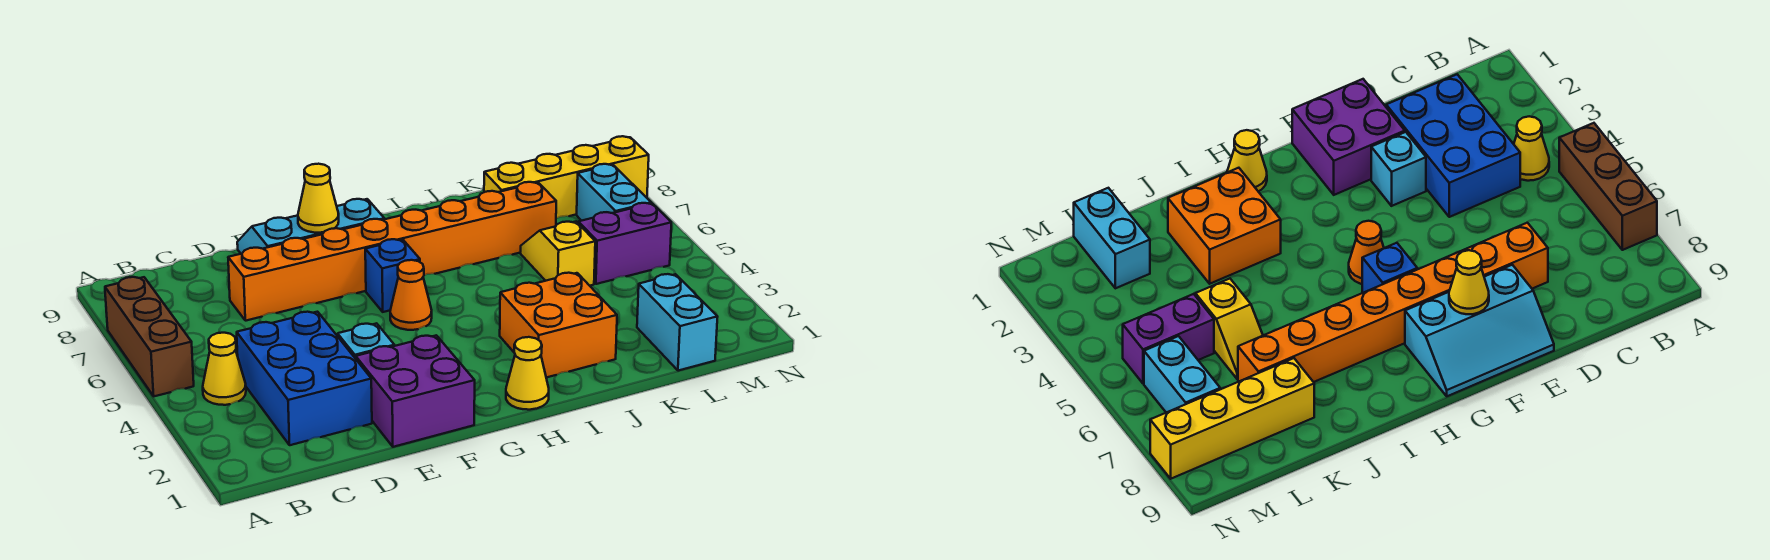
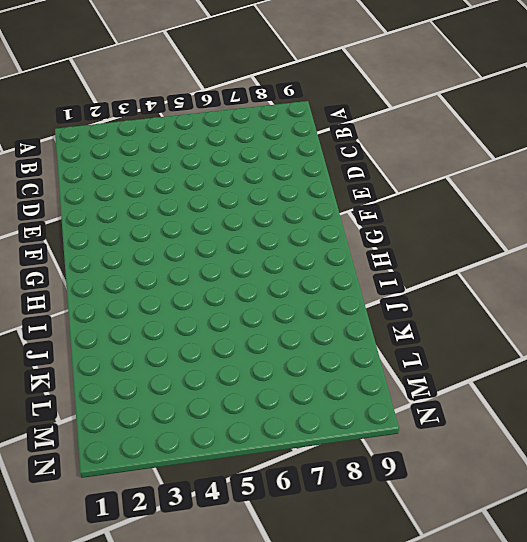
none -> brown 1x3 brick [105,277,194,396]
none -> yellow 1x1 cone [203,333,246,405]
none -> blue 2x3 brick [237,312,372,445]

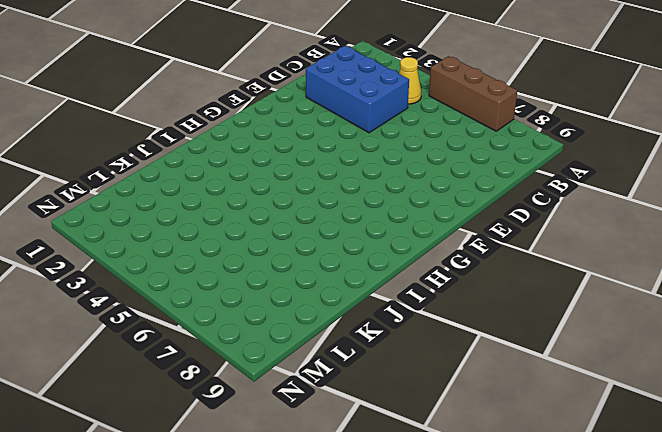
none -> orange 1x8 brick [228,182,556,321]
none -> purple 2x2 brick [356,335,475,447]
none -> cyan 1x1 brick [338,323,394,359]

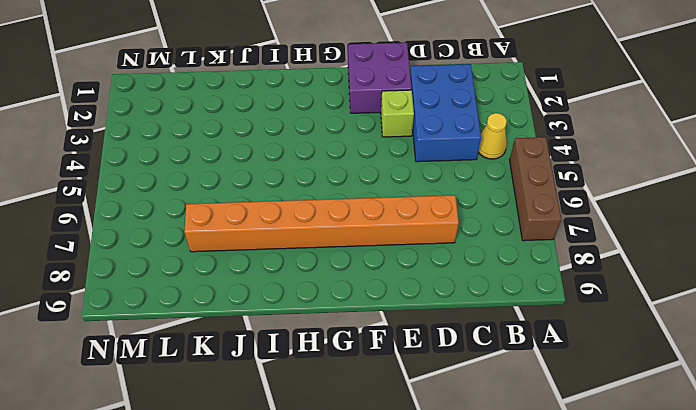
lime 1x1 brick [381,90,414,137] -> cyan 1x1 brick [338,323,394,359]
none -> cyan 2x3 slope [237,199,384,254]
none -> orange 1x1 cone [390,260,432,330]
none -> blue 1x1 brick [365,239,420,312]

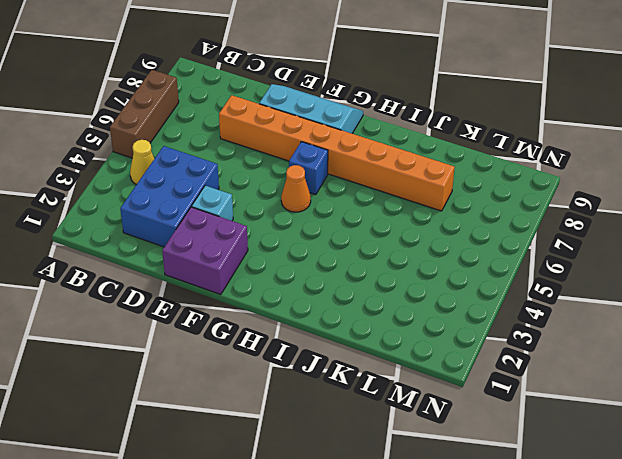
none -> yellow 1x1 cone [506,337,549,410]
none -> orange 2x2 brick [500,273,617,378]
none -> yellow 1x2 slope [520,222,595,286]

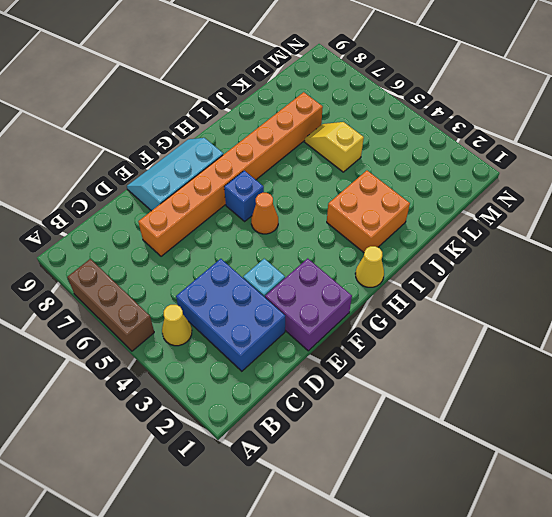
none -> yellow 1x4 brick [484,136,649,218]
none -> cyan 1x2 brick [637,274,717,371]
none -> purple 1x2 brick [578,203,671,284]

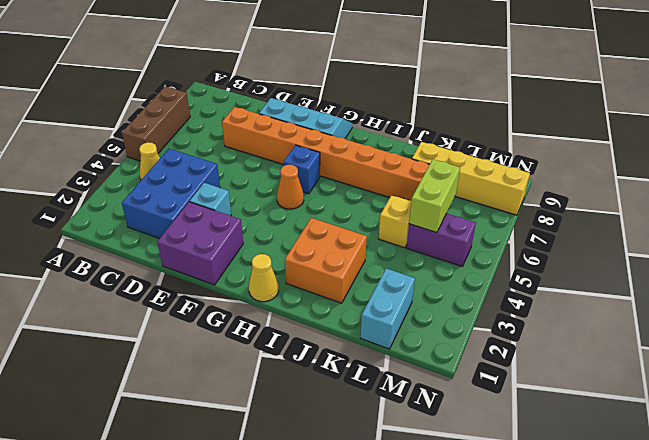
lime 1x2 brick [409,159,460,233] -> none
none -> cyan 1x2 brick [577,164,651,221]
none -> yellow 1x1 cone [298,164,339,233]

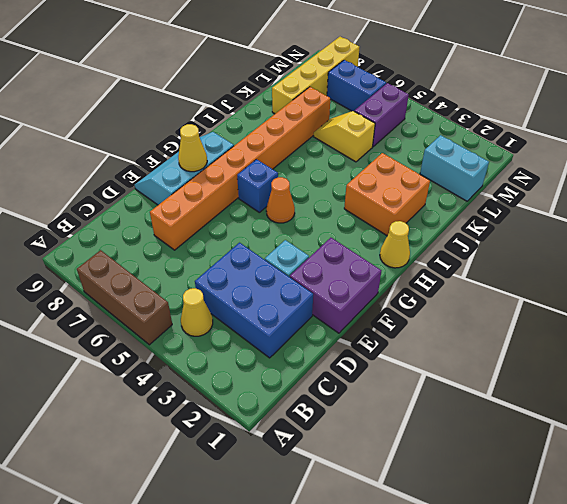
blue 1x2 brick [327,60,386,111] -> cyan 1x2 brick [577,164,651,221]

